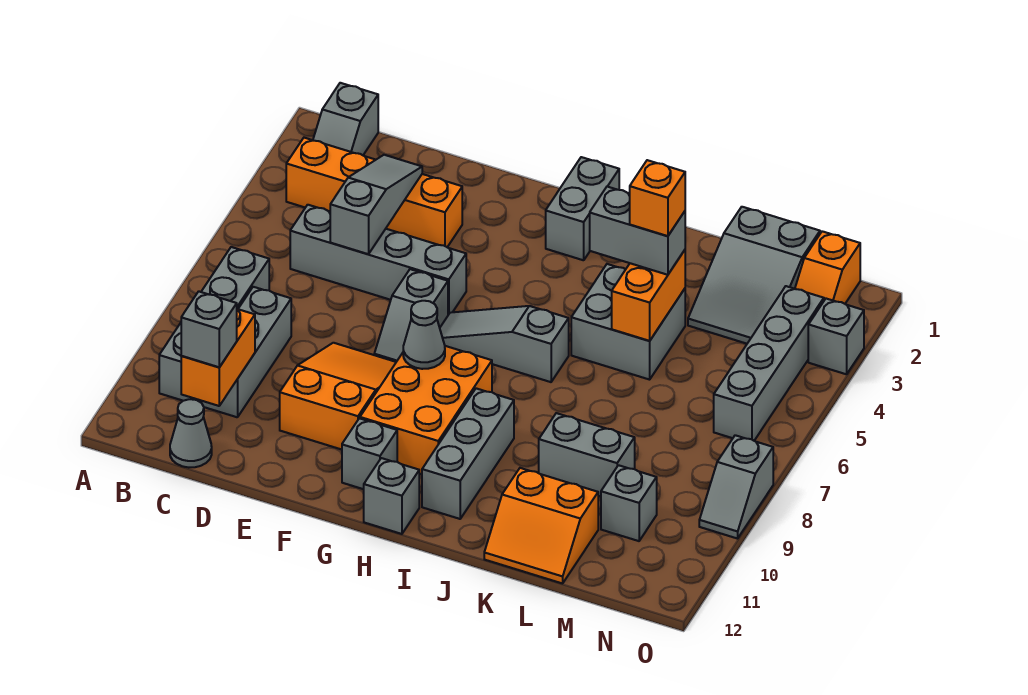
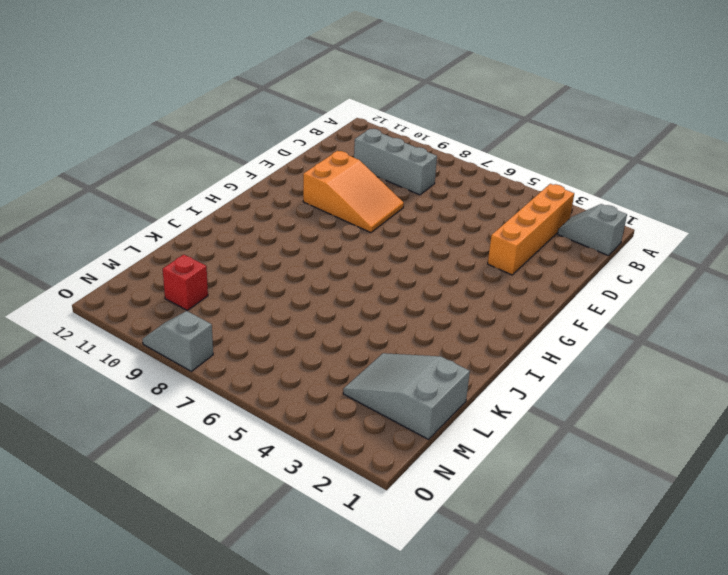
red 1x1 brick [163,254,208,310] -> grey 1x1 brick [601,465,657,541]
none -> grey 1x4 brick [159,247,269,401]
none -> grey 1x4 brick [290,205,466,315]
none -> grey 1x1 cone [170,399,212,468]
none -> grey 1x2 slope [374,269,448,362]

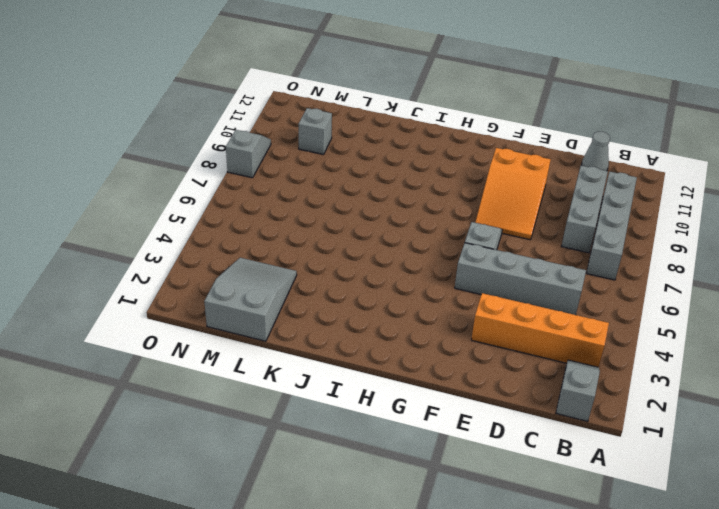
none -> grey 1x3 slope [440,306,569,382]
none -> orange 2x3 brick [360,346,492,474]
none -> grey 1x1 brick [342,418,397,489]
none -> grey 1x2 brick [546,157,619,260]

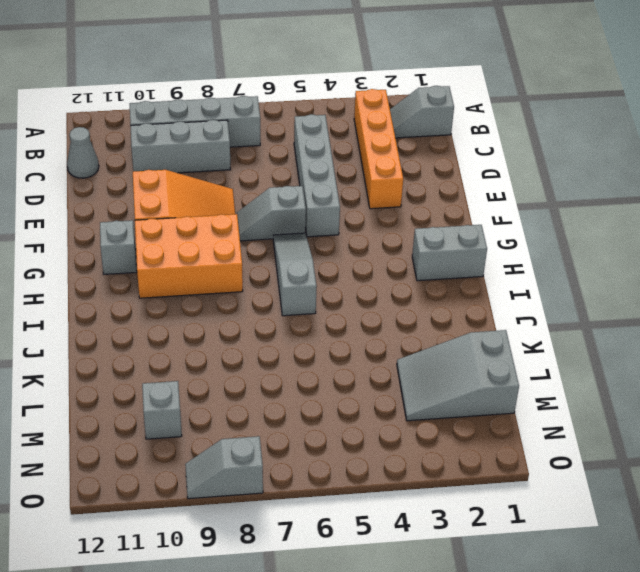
none -> grey 1x1 brick [364,458,419,534]
none -> grey 1x3 brick [422,388,514,519]
none -> grey 2x2 brick [571,264,685,380]
none -> grey 1x2 brick [539,413,635,496]

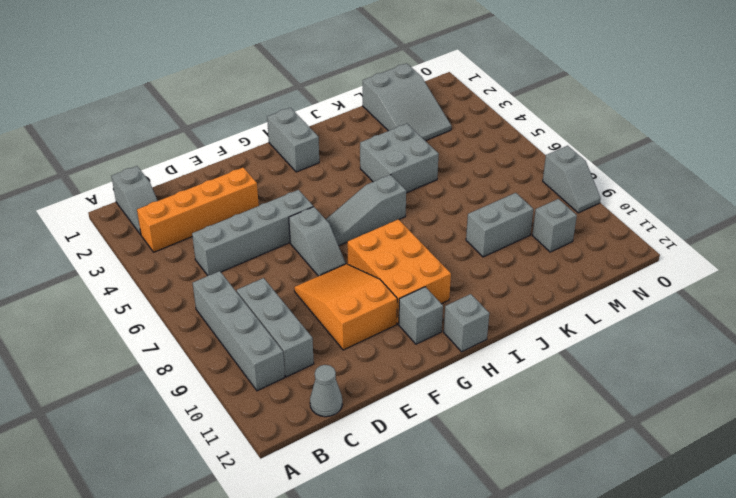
none -> grey 1x3 brick [422,388,514,519]
none -> orange 2x2 slope [484,468,598,583]
none -> orange 1x2 slope [795,231,860,304]
none -> grey 1x4 brick [714,286,824,441]

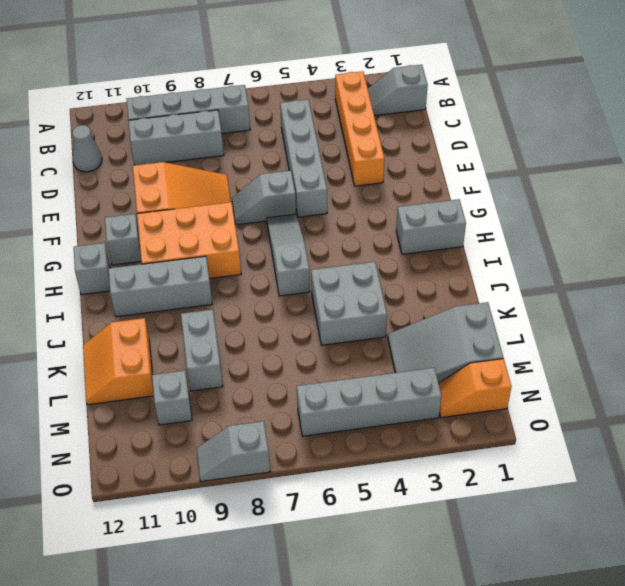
none -> grey 1x1 brick [808,299,864,374]
none -> orange 1x2 brick [181,309,255,406]
none -> grey 1x3 slope [330,155,422,254]
none -> grey 1x1 cone [403,301,445,369]

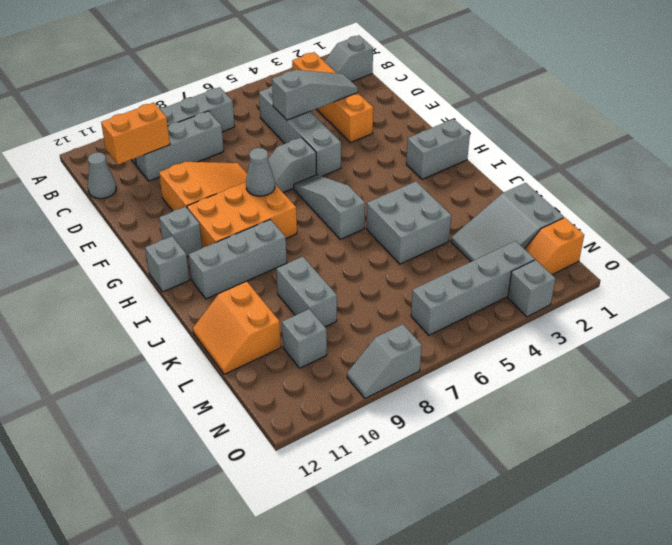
none -> orange 1x2 brick [612,250,685,341]
none -> grey 1x1 brick [181,291,237,367]
none -> grey 1x2 brick [590,186,685,275]
none -> orange 1x1 brick [630,160,685,236]

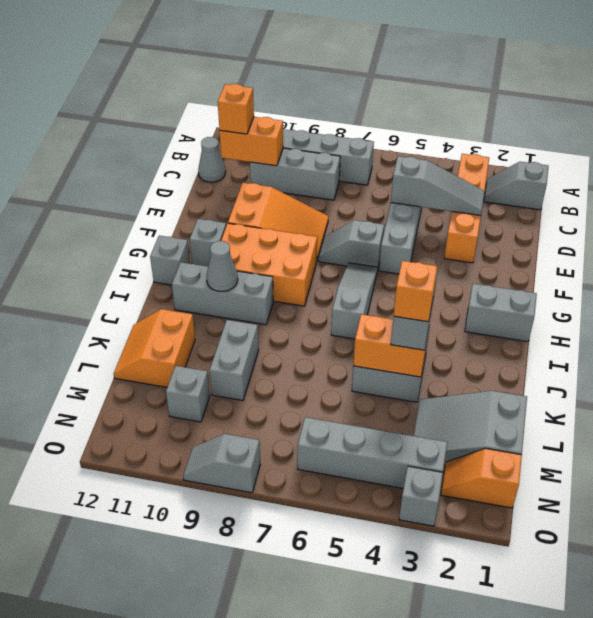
orange 1x1 brick [218,84,254,134] -> grey 1x1 brick [181,291,237,367]
grey 1x1 cone [207,241,238,291] -> grey 1x1 cone moved to [403,301,445,369]

